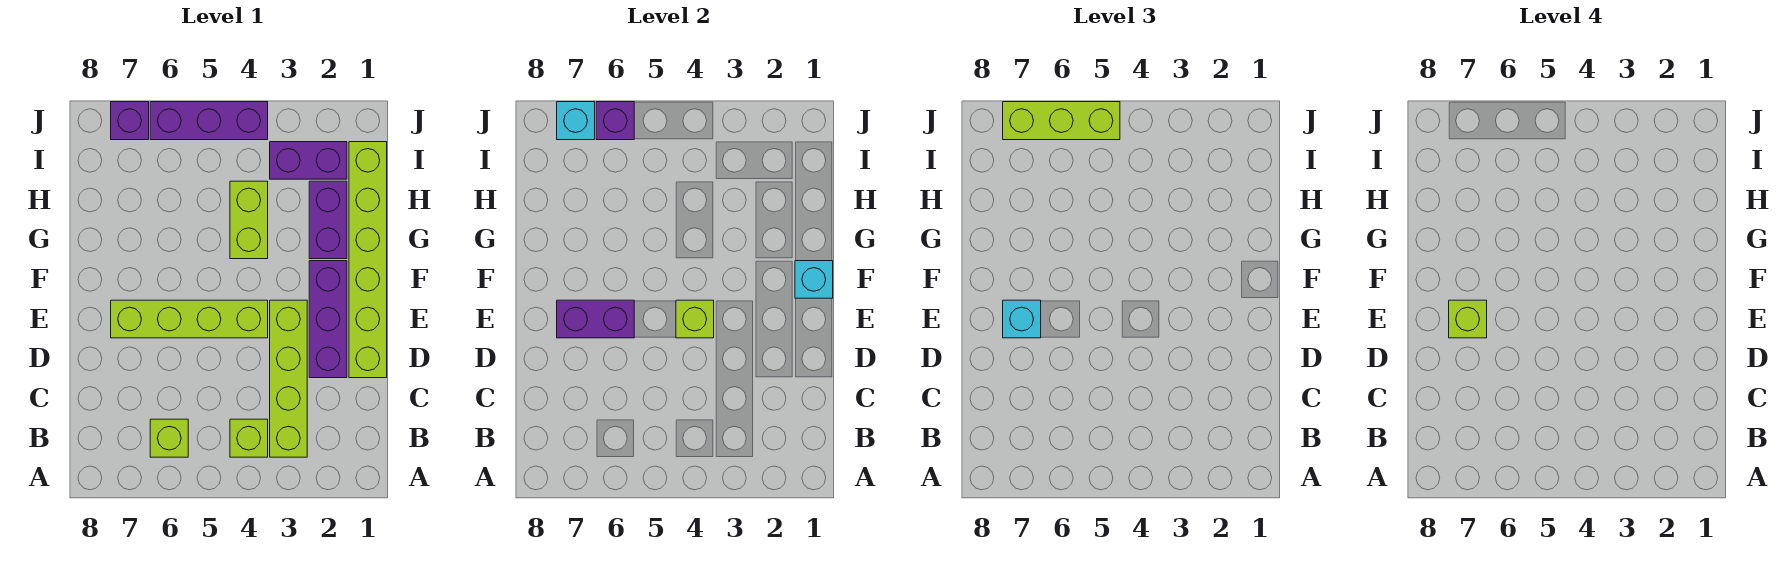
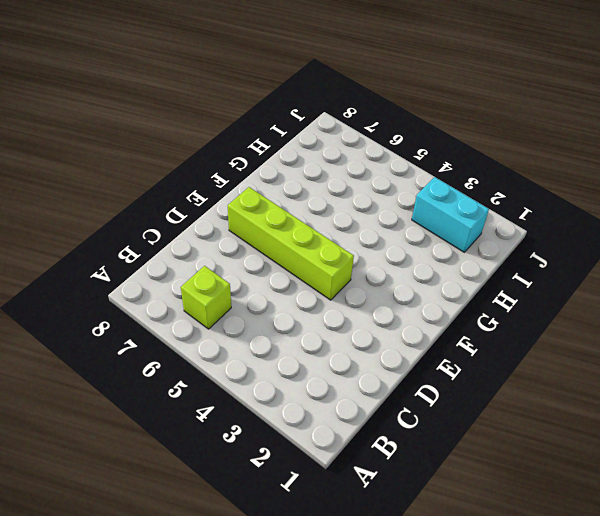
cyan 1x2 brick [412,177,489,252] -> purple 1x2 brick [270,142,347,179]
none -> lime 1x4 brick [270,300,307,457]
none -> lime 1x1 brick [230,419,268,457]
none -> lime 1x6 brick [349,142,387,378]

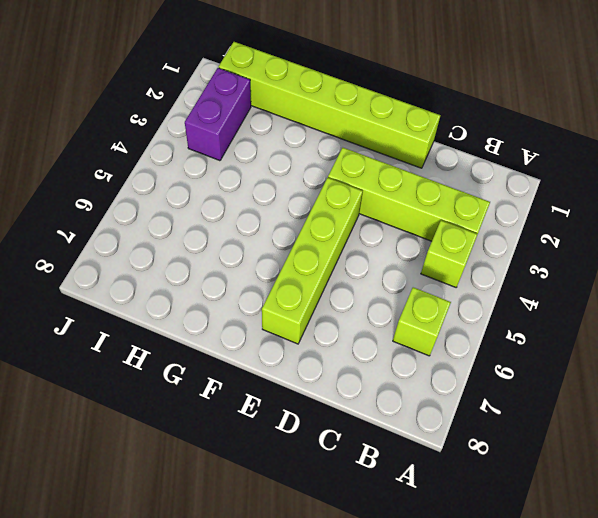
none -> purple 1x3 brick [309,261,347,378]
none -> purple 1x2 brick [309,181,347,259]
none -> lime 1x2 brick [230,181,268,259]

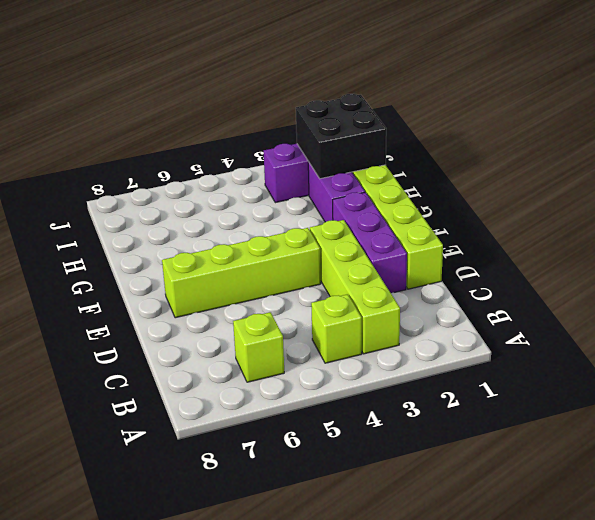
black 2x2 brick [296,94,386,179] -> none
none -> lime 1x2 brick [230,181,268,259]
none -> purple 1x3 brick [150,102,268,140]
none -> purple 1x1 brick [111,102,149,140]

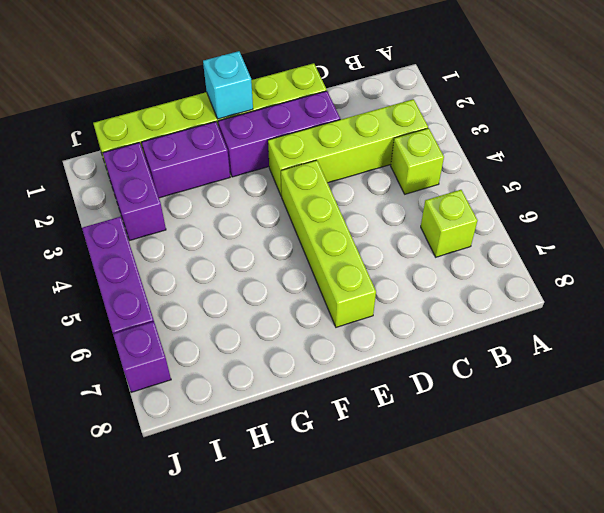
none -> lime 1x2 brick [230,181,268,259]
none -> lime 1x1 brick [676,300,714,338]
none -> purple 1x2 brick [557,300,634,338]

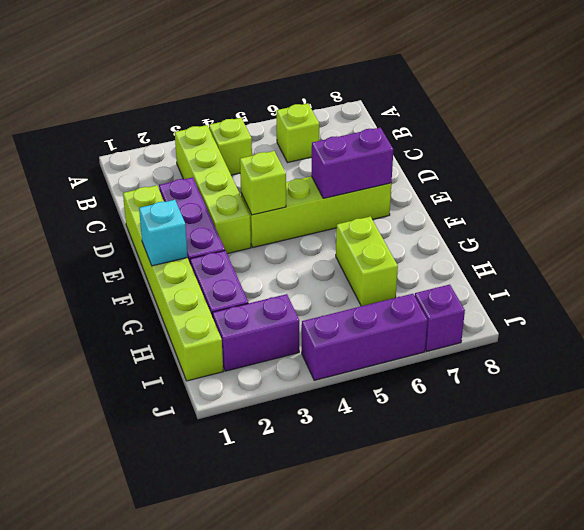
lime 1x2 brick [336,216,398,306] -> lime 1x2 brick moved to [230,181,268,259]
none -> purple 1x1 brick [596,102,634,140]
none -> cyan 1x1 brick [557,102,595,140]
none -> cyan 1x1 brick [1003,300,1041,338]

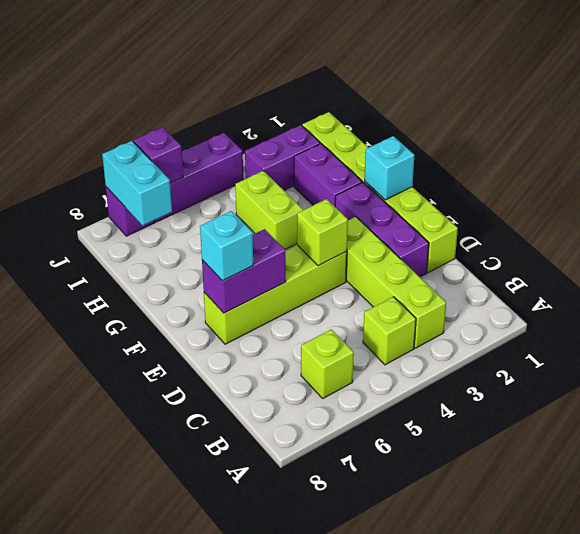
cyan 1x2 brick [102,141,172,226] -> cyan 1x1 brick [557,102,595,140]
none -> lime 1x3 brick [1003,102,1120,140]
none -> lime 1x1 brick [1449,300,1487,338]

